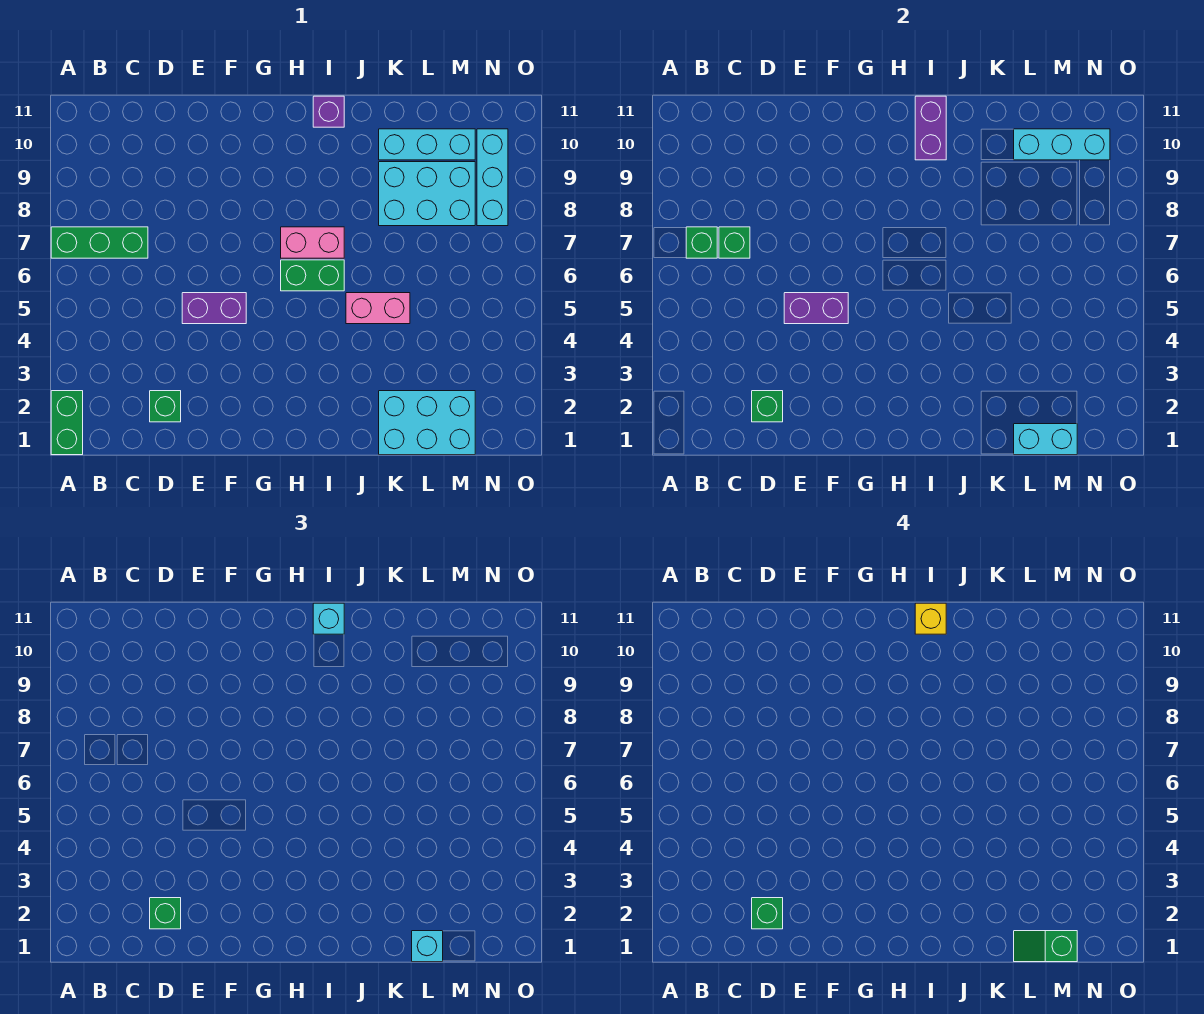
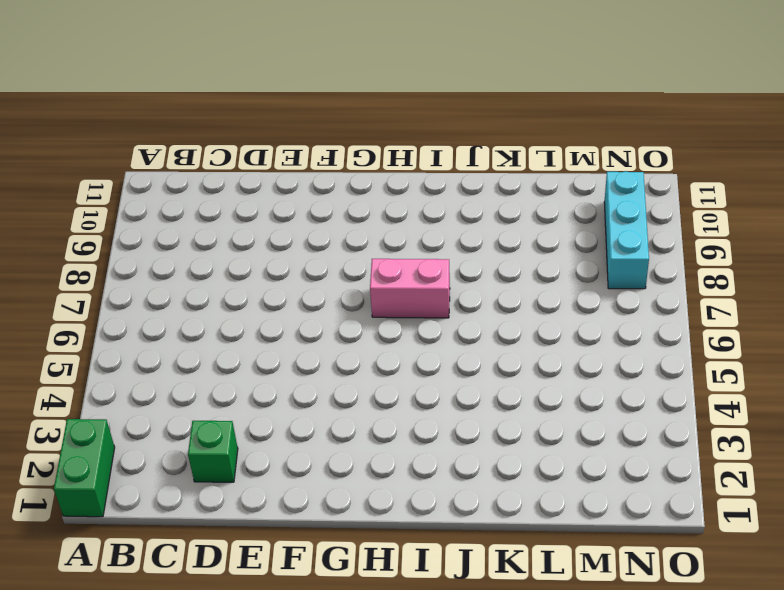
none -> green 1x3 brick [51,227,148,258]
none -> purple 1x2 brick [182,293,246,324]
none -> green 1x2 brick [281,260,344,291]

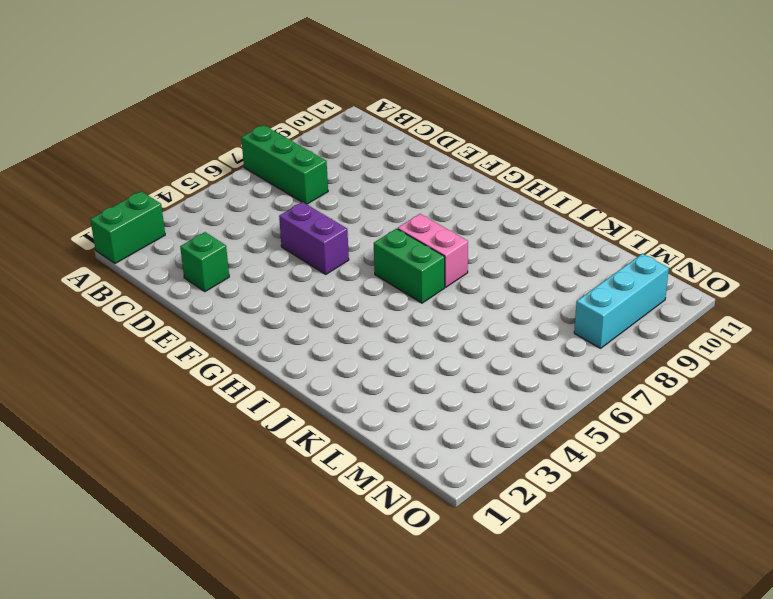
none -> purple 1x1 brick [313,96,344,127]
none -> pink 1x2 brick [346,293,410,324]
none -> cyan 2x3 brick [379,391,475,455]

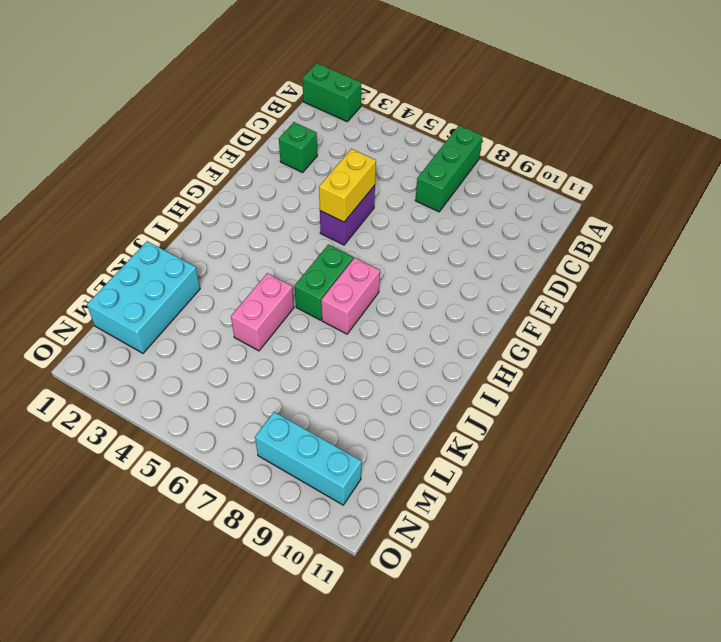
yellow 1x2 brick [319,149,376,222] -> purple 1x2 brick [784,293,848,324]
none -> purple 1x1 brick [313,96,344,127]
none -> cyan 2x3 brick [379,162,475,226]
none -> cyan 1x3 brick [379,129,475,160]

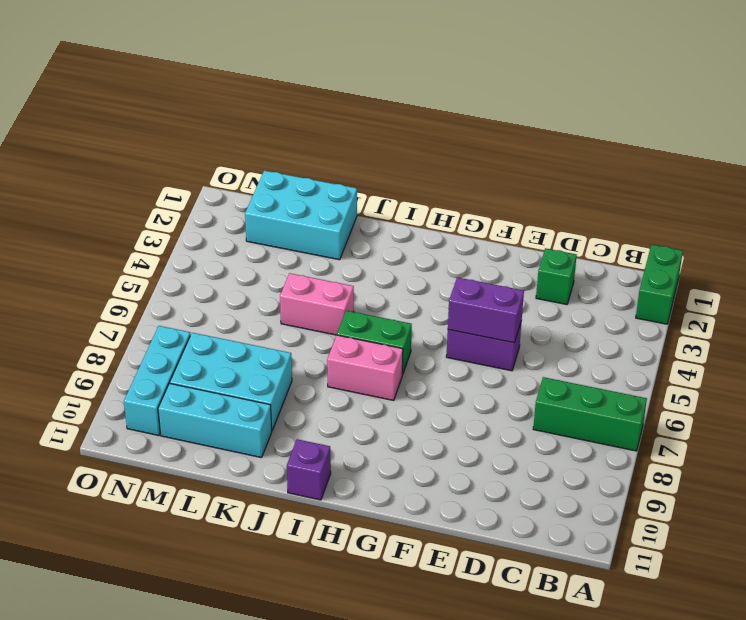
none -> green 1x1 brick [686,227,717,258]
none -> green 1x1 brick [719,227,750,258]
none -> green 1x1 brick [752,391,783,422]

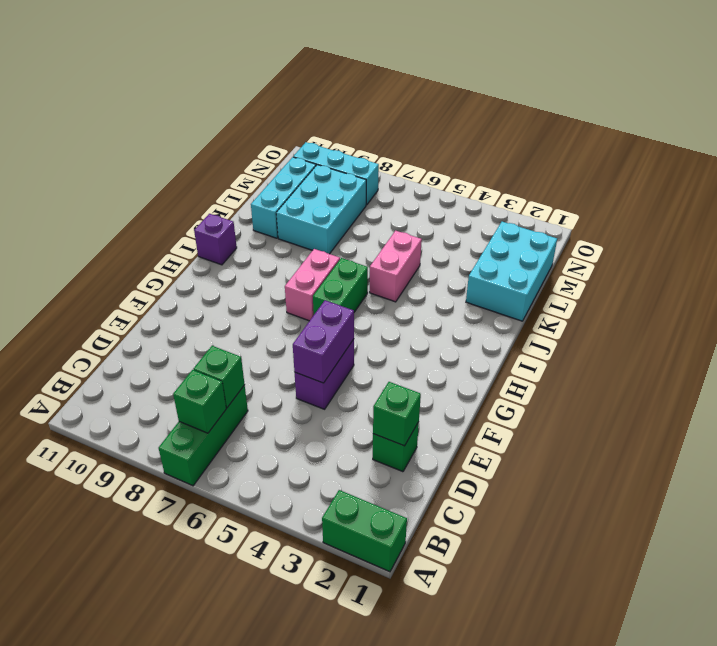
none -> purple 1x2 brick [915,96,946,160]
none -> cyan 1x2 brick [1014,424,1077,455]
none -> cyan 1x3 brick [1014,129,1110,160]

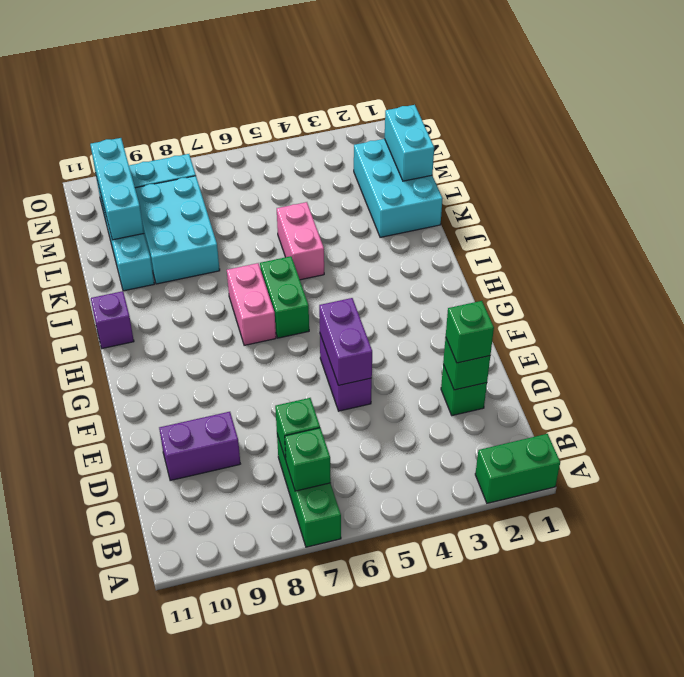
purple 1x2 brick [159,412,240,481] -> purple 1x2 brick moved to [915,96,946,160]
none -> cyan 1x1 brick [313,603,344,634]
none -> cyan 1x1 brick [412,931,443,962]
none -> green 1x1 brick [752,898,783,929]

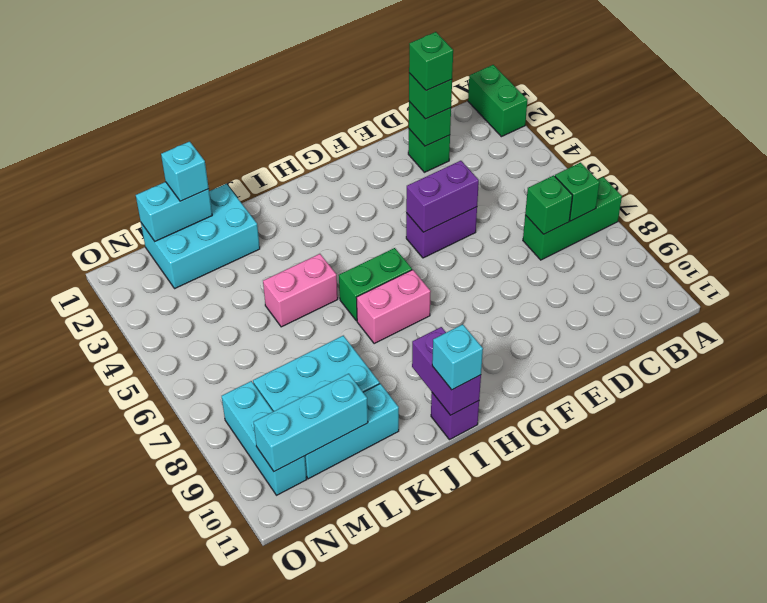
none -> yellow 1x1 brick [915,603,946,634]
none -> green 1x2 slope [1014,931,1077,962]

